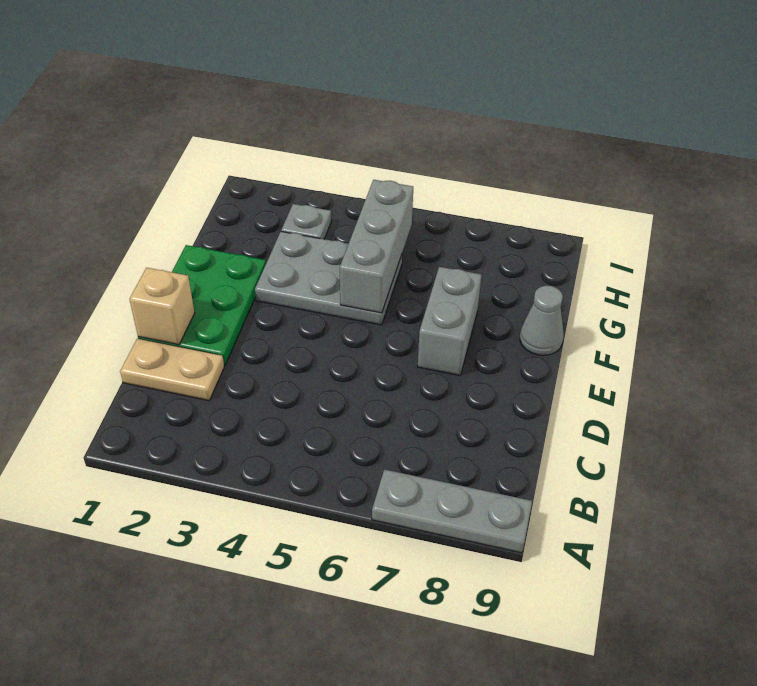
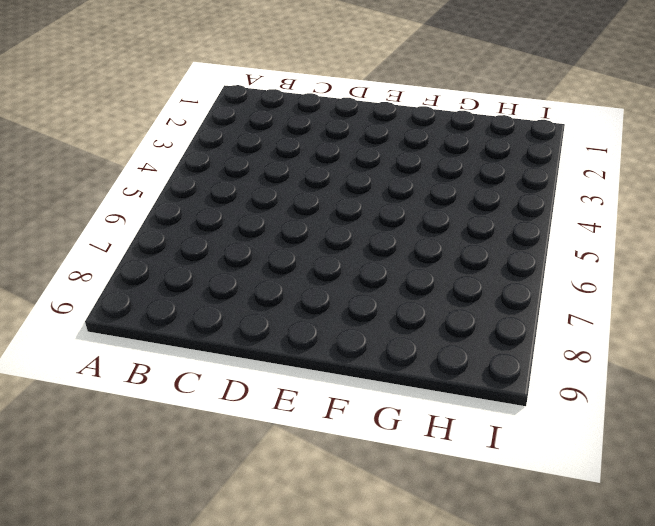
none -> grey 1x3 plate [372,469,532,553]
none -> tan 1x2 plate [120,339,224,401]

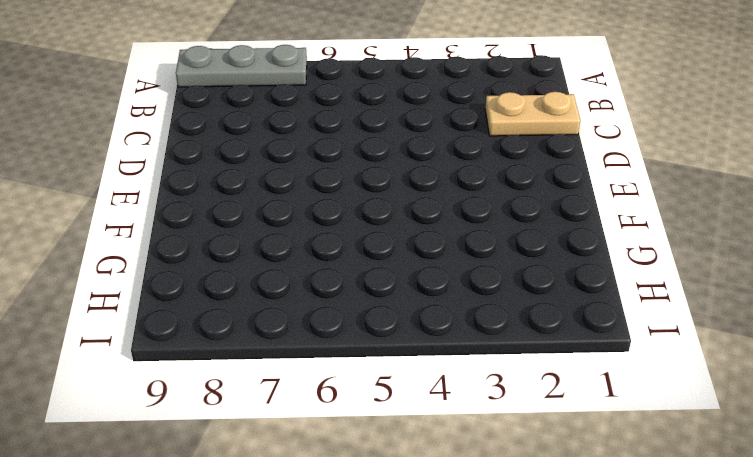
none -> green 2x3 plate [138,245,266,365]
none -> grey 1x2 brick [418,267,481,375]

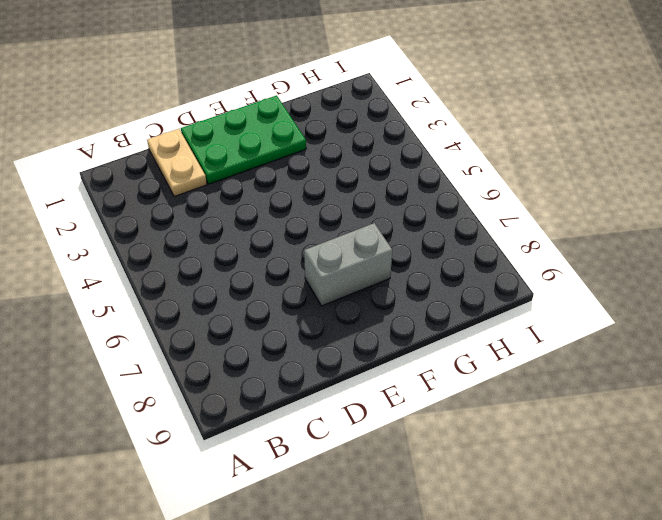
none -> grey 1x3 plate [372,469,532,553]
none -> grey 2x3 plate [255,232,402,325]

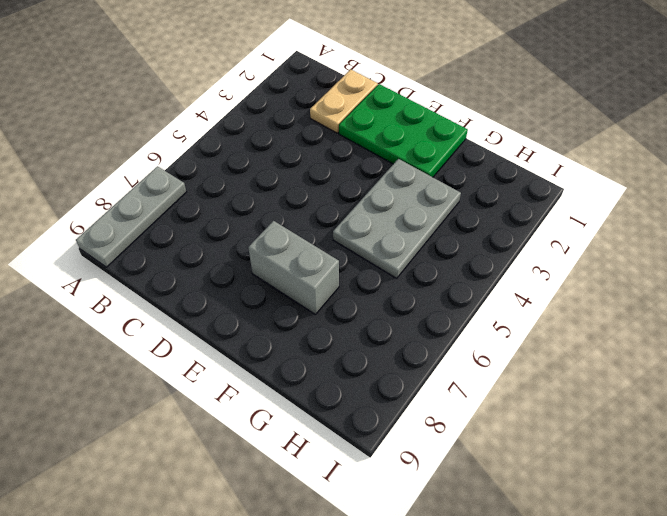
none -> grey 1x1 cone [520,286,564,355]
none -> grey 1x1 plate [281,204,331,239]

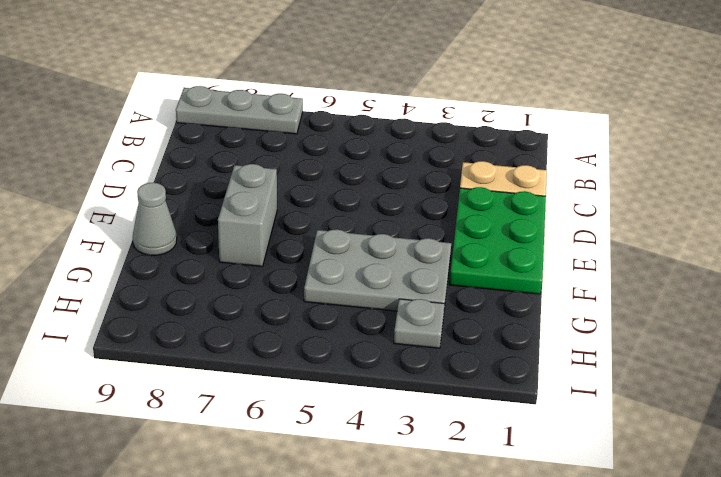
none -> tan 1x1 brick [130,268,195,345]
none -> grey 1x3 brick [340,180,413,313]

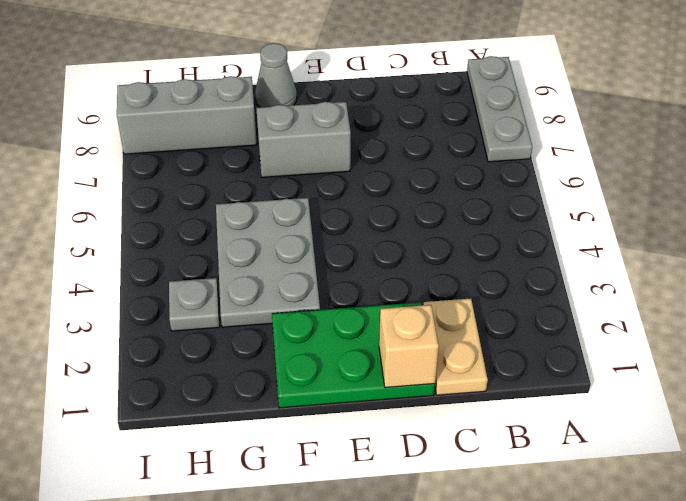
grey 1x3 brick [117,76,257,154] -> grey 1x3 brick moved to [340,180,413,313]

